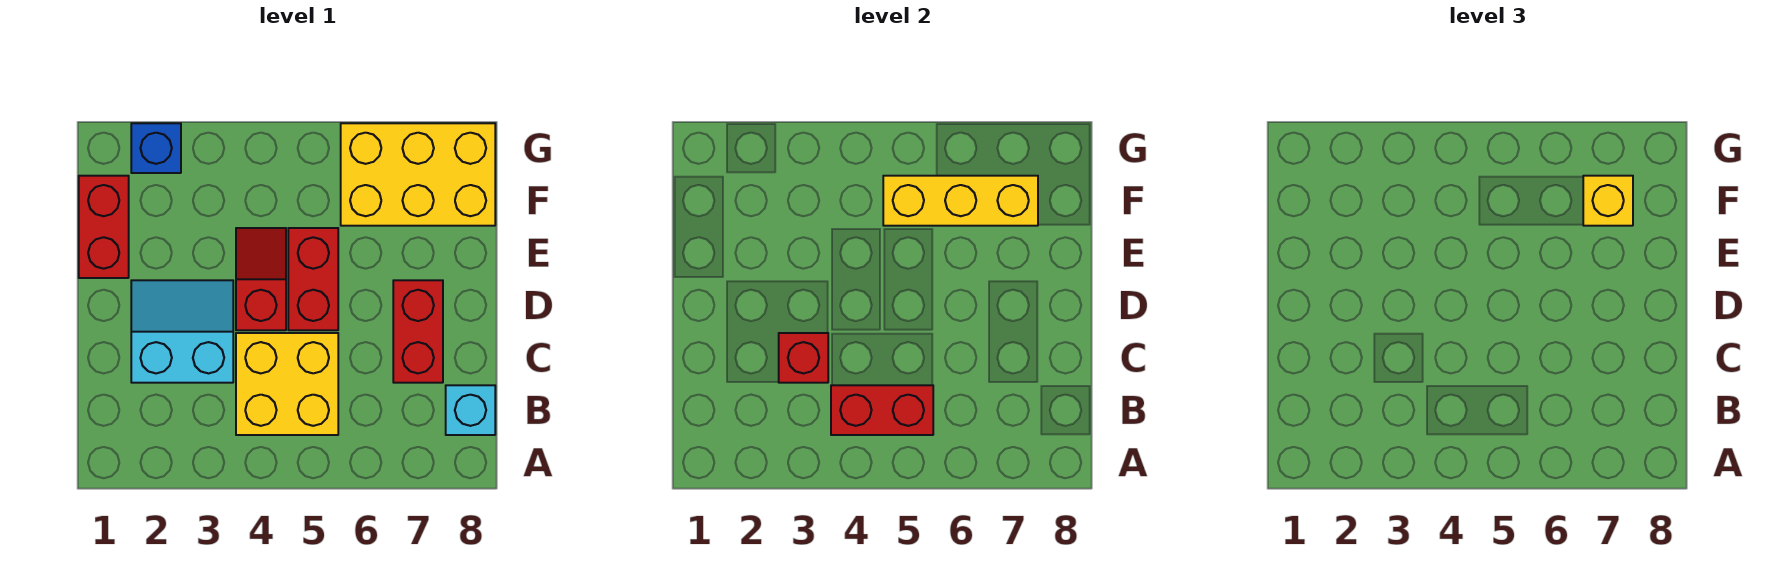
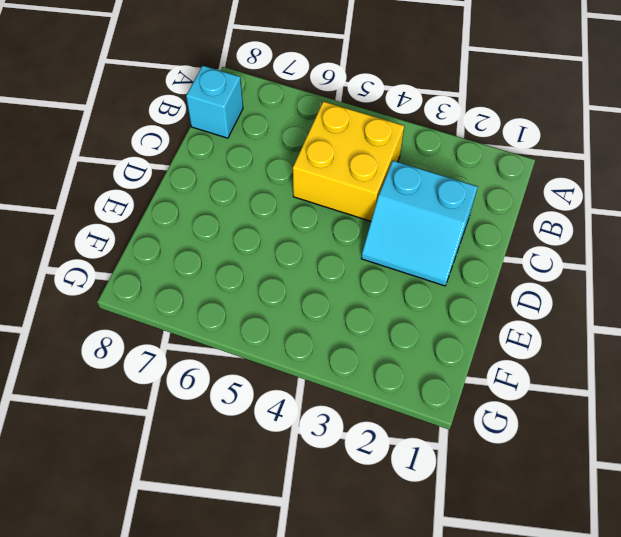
none -> red 1x2 brick [393,280,443,383]
none -> red 1x2 slope [236,228,286,330]
none -> red 1x2 brick [288,228,338,330]

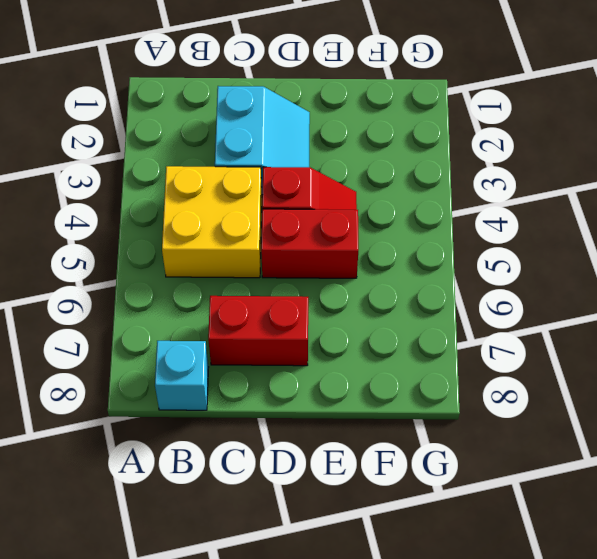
none -> red 1x2 brick [79,176,129,278]
none -> yellow 2x3 brick [341,123,495,226]
none -> blue 1x1 brick [131,123,181,173]

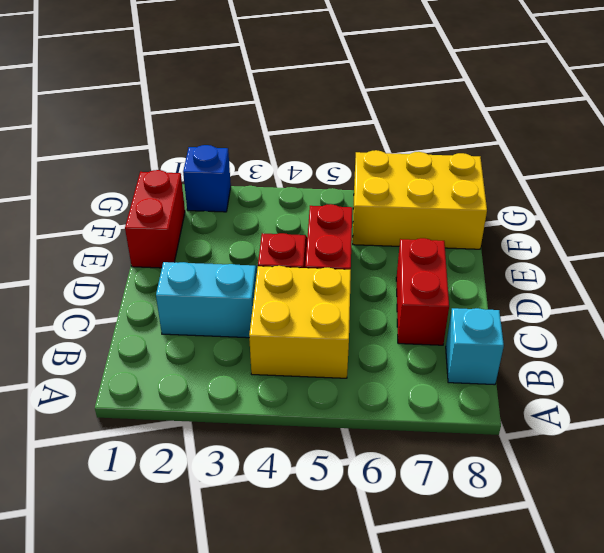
none -> red 1x2 brick [831,385,933,435]
none -> red 1x1 brick [779,333,828,383]
none -> yellow 1x3 brick [883,176,1038,226]

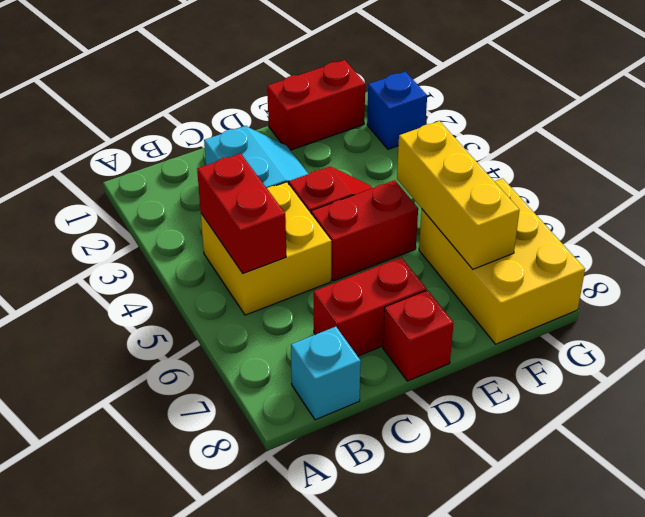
red 1x1 brick [383,290,454,381] -> red 1x1 brick moved to [779,333,828,383]
none -> yellow 1x1 brick [1583,176,1633,226]

